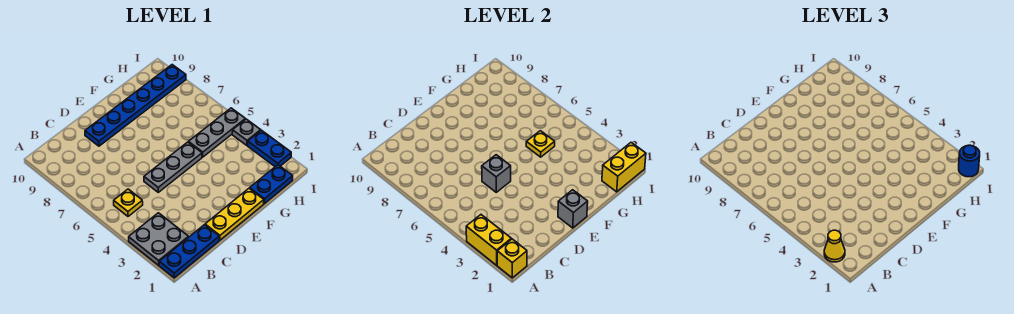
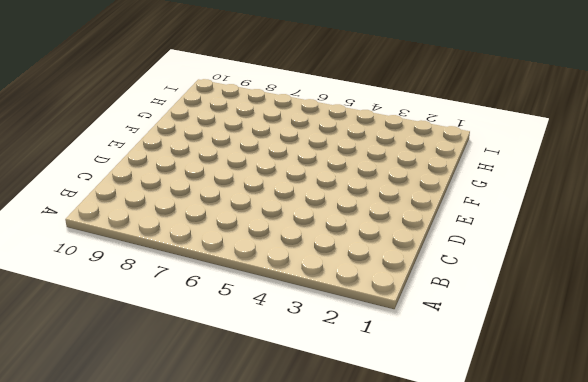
none -> blue 1x3 plate [159,225,219,278]
none -> grey 2x2 plate [129,213,189,265]
none -> yellow 1x1 plate [114,189,143,216]

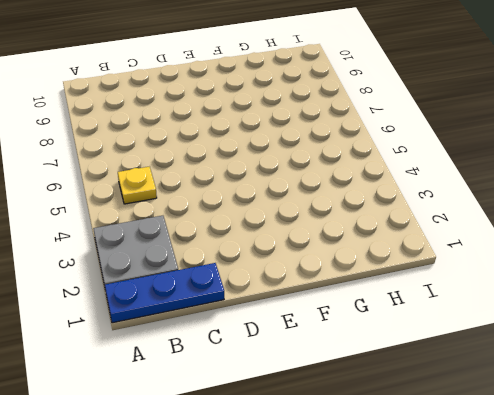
none -> yellow 1x3 plate [205,189,264,240]
none -> grey 1x3 plate [144,142,202,192]
none -> blue 1x6 plate [85,65,186,146]

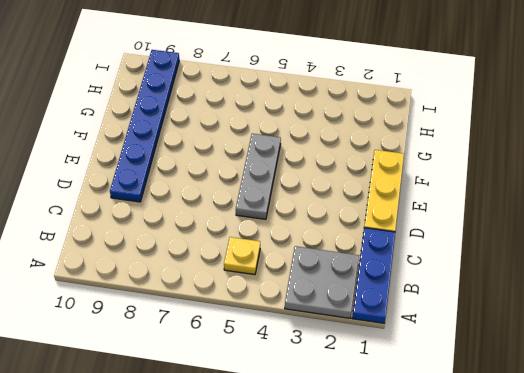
none -> blue 1x2 plate [250,165,293,204]
none -> grey 1x3 plate [188,108,245,157]
none -> blue 1x2 plate [248,130,291,167]

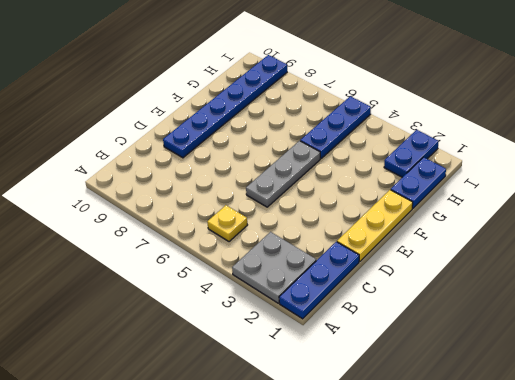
blue 1x3 plate [300,96,371,158] -> grey 1x3 plate [188,108,245,157]
blue 1x2 plate [384,130,439,177] -> blue 1x2 plate turned to [248,130,291,167]
none -> grey 1x1 plate [232,119,261,145]
none -> yellow 1x1 brick [497,239,527,278]
none -> yellow 1x2 brick [466,215,511,265]

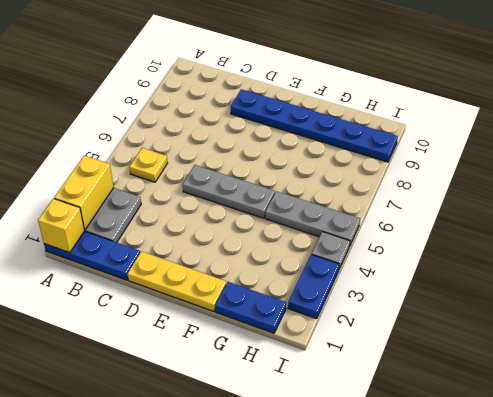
none -> grey 1x1 brick [482,155,511,192]
none -> grey 1x1 brick [558,190,588,228]
none -> yellow 1x1 plate [526,131,555,157]

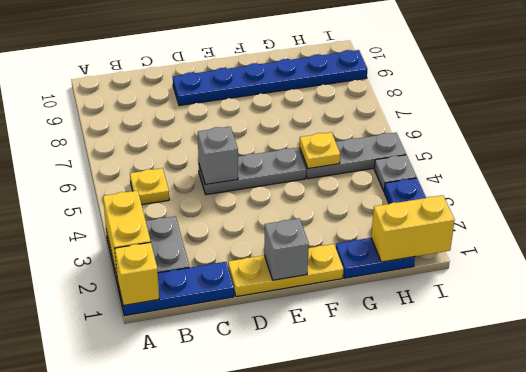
none -> yellow 1x1 cone [824,230,845,262]
none -> blue 1x1 round brick [959,145,980,177]

